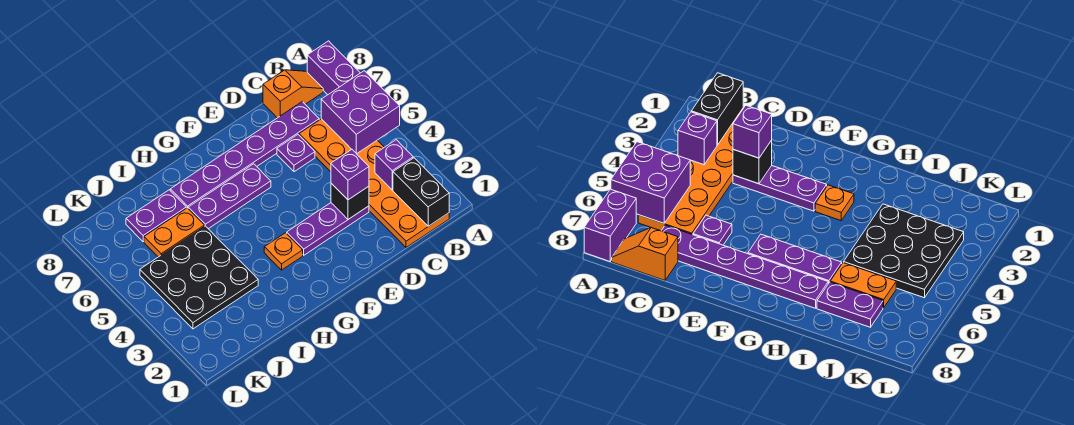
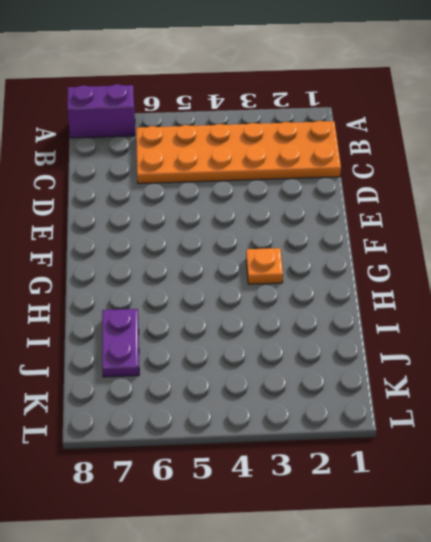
none -> orange 1x2 slope [263,70,323,118]
none -> purple 1x6 plate [170,102,319,208]
none -> purple 1x3 plate [287,203,369,255]

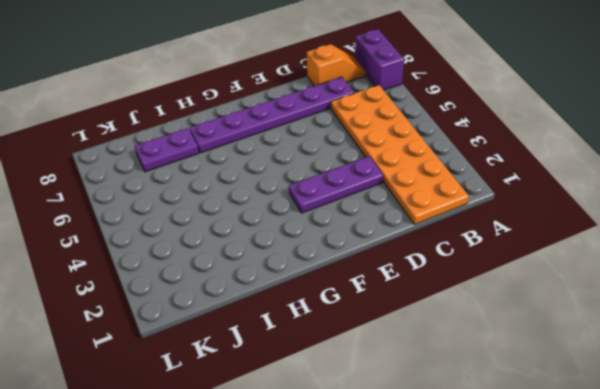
none -> purple 1x1 plate [277,135,315,172]
none -> purple 1x3 plate [188,164,271,229]
none -> orange 1x1 plate [264,233,303,270]

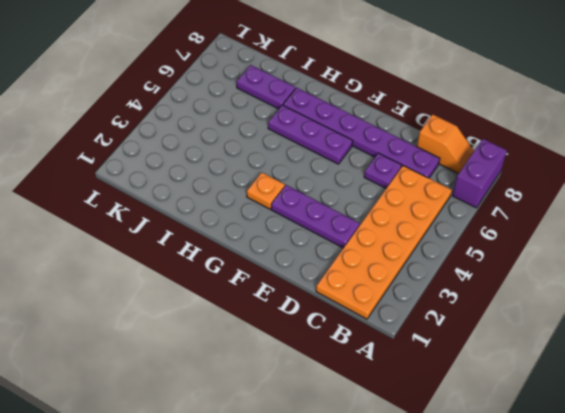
none -> black 3x3 plate [140,226,258,329]
none -> orange 1x2 plate [144,208,204,257]
none -> purple 2x2 brick [321,71,400,154]

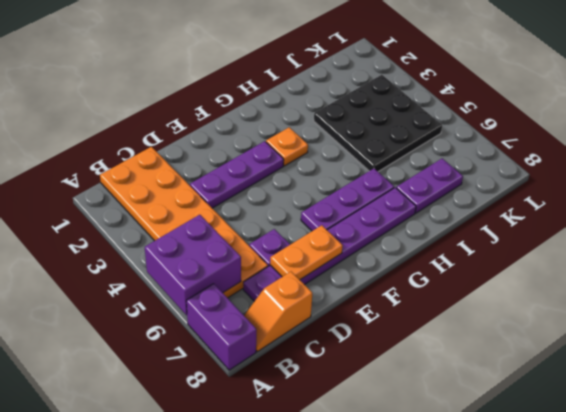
orange 1x2 plate [270,225,343,280] -> orange 1x2 plate moved to [144,208,204,257]
none -> black 1x2 brick [393,158,449,226]
none -> purple 1x1 brick [375,140,413,190]
none -> black 1x1 brick [331,183,369,219]

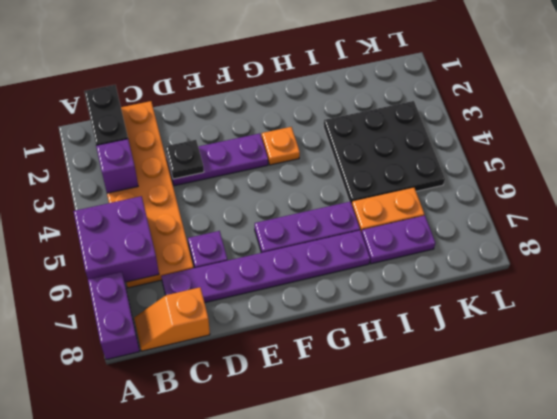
black 1x1 plate [165,140,204,179] -> black 1x1 brick [331,183,369,219]
none -> purple 1x1 brick [331,149,369,200]

